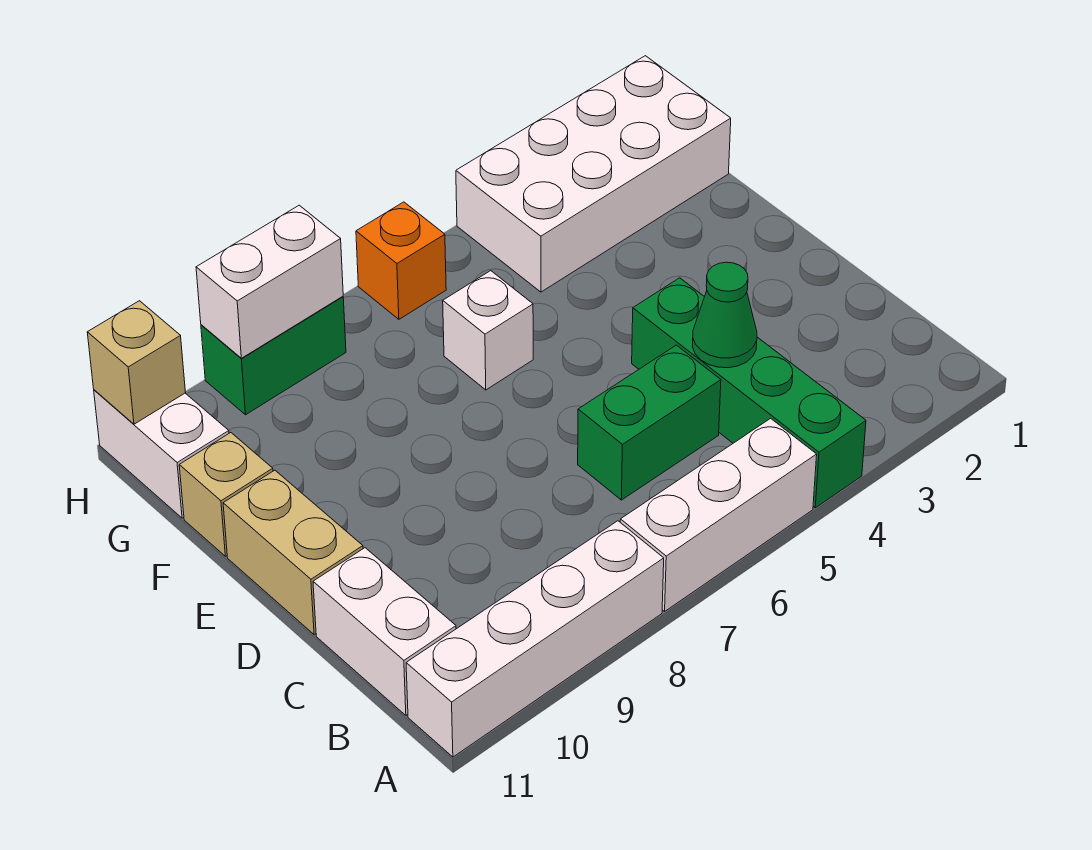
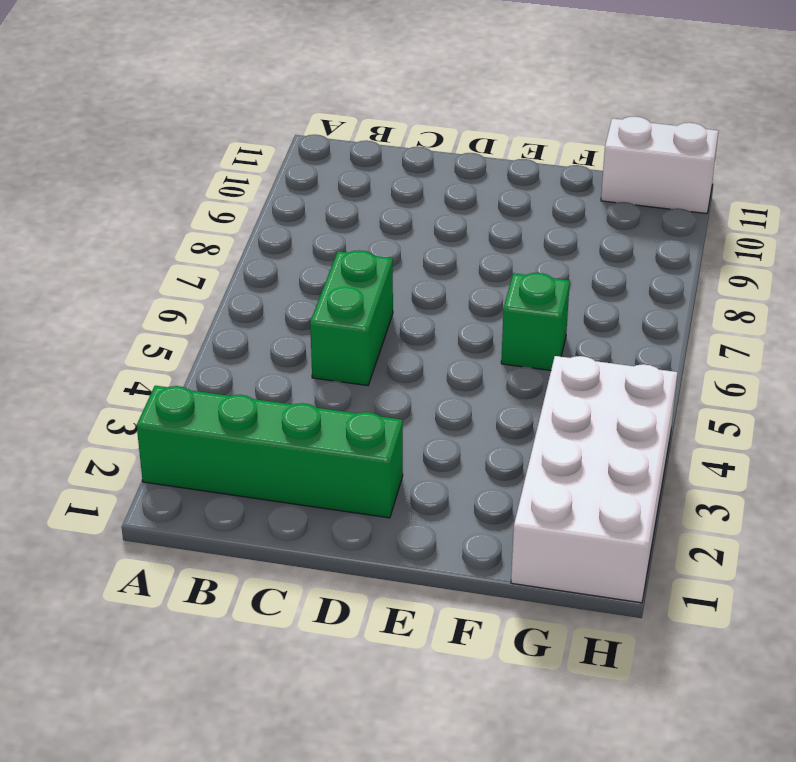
green 1x4 brick [137,386,403,518] -> green 1x4 brick moved to [632,278,866,508]
green 1x1 brick [501,273,570,370] -> white 1x1 brick [443,271,533,390]
none -> white 1x3 brick [620,418,817,611]
none -> white 1x4 brick [406,521,664,757]
none -> white 1x2 brick [313,548,456,715]

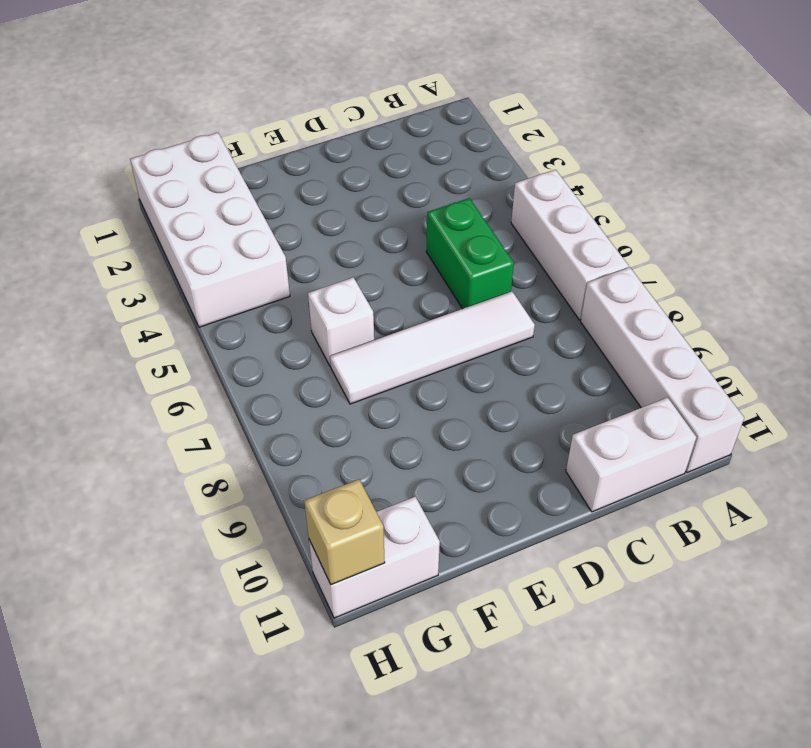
white 1x4 tile [330,291,535,404] -> none
none -> green 1x4 brick [632,278,866,508]
none -> tan 1x2 brick [223,470,363,635]
none -> tan 1x1 brick [179,433,273,556]

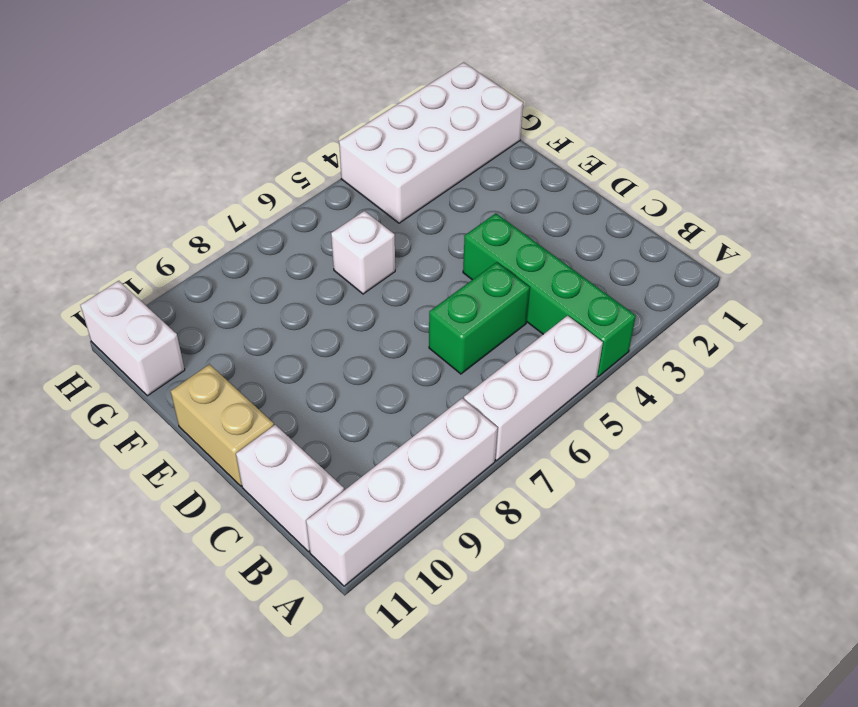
none -> tan 1x1 brick [179,433,273,556]
none -> orange 1x1 brick [356,202,446,319]
none -> green 1x2 brick [201,297,346,415]

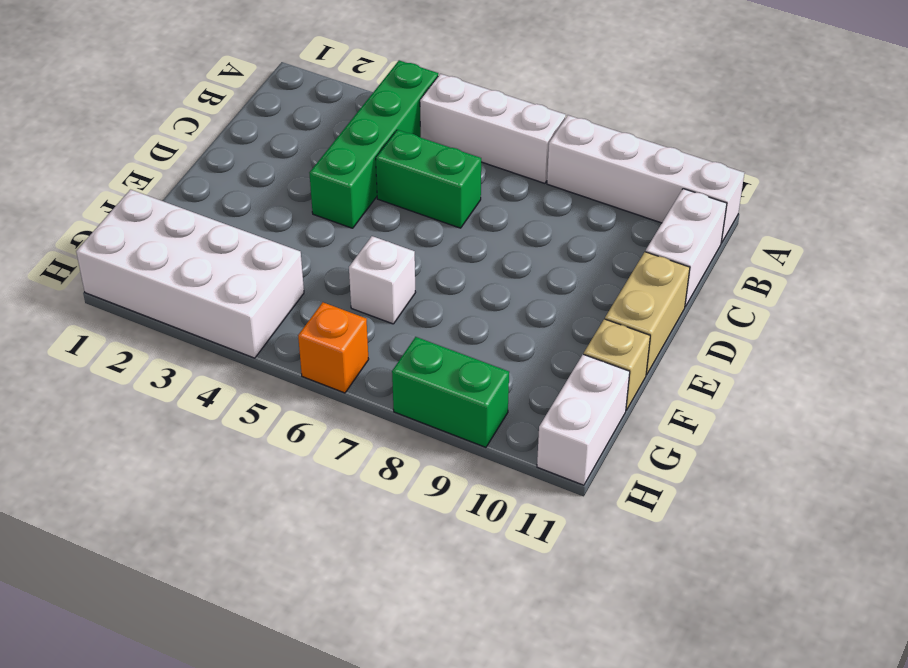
none -> green 1x1 cone [692,262,757,368]
none -> white 1x2 brick [196,205,343,358]
none -> tan 1x1 brick [87,301,186,424]

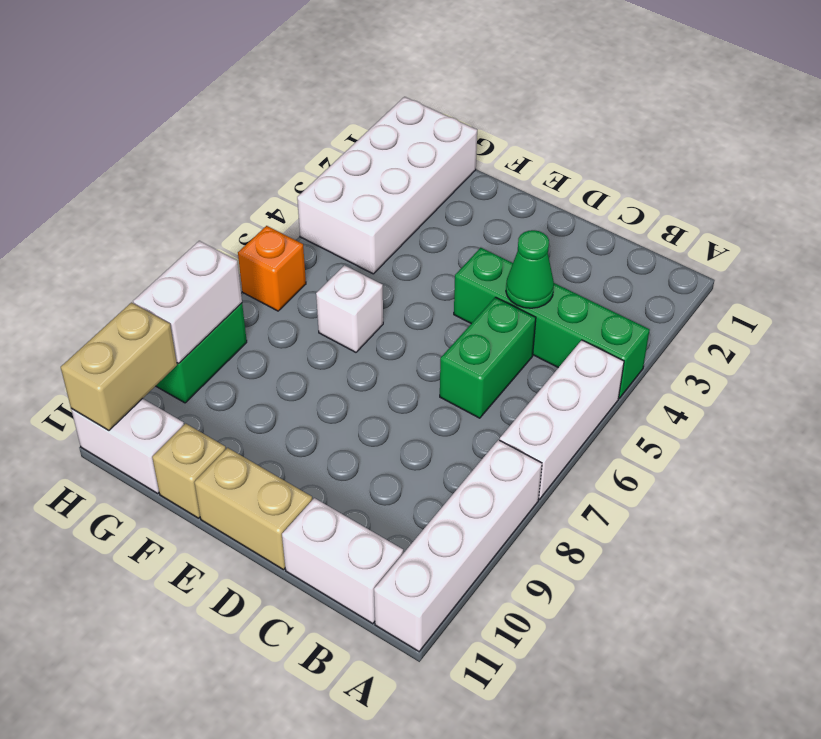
tan 1x2 brick [61,303,177,431] -> tan 1x1 brick [87,301,186,424]

